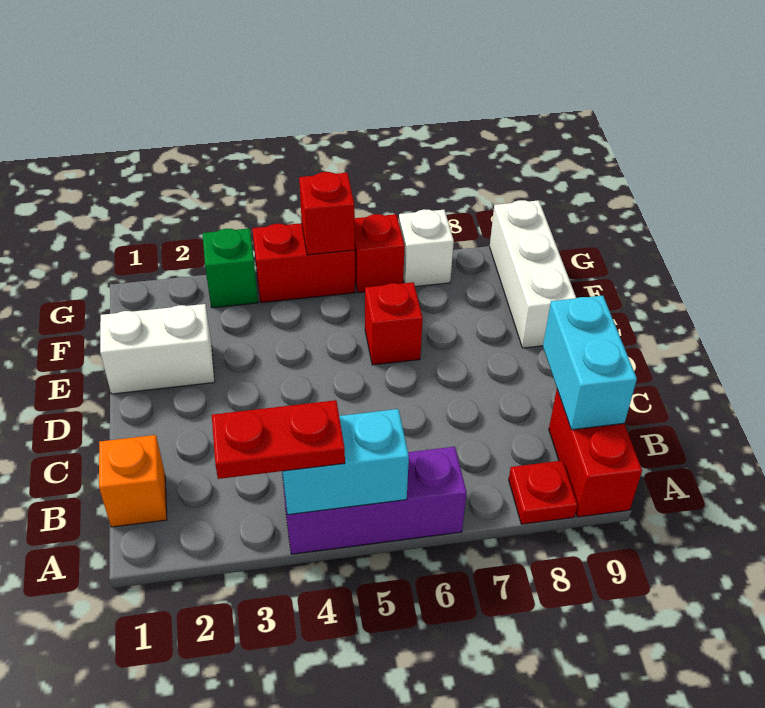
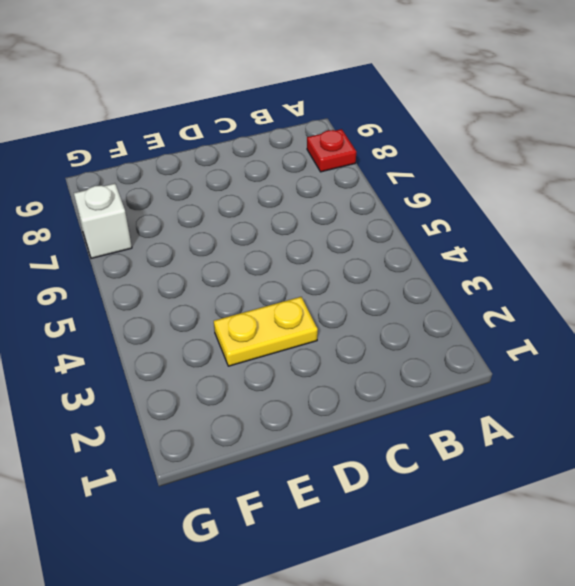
yellow 1x2 plate [214,297,318,366] -> none
none -> purple 1x3 brick [282,447,467,554]
none -> red 1x2 brick [549,390,642,517]
none -> orange 1x1 brick [99,435,167,527]

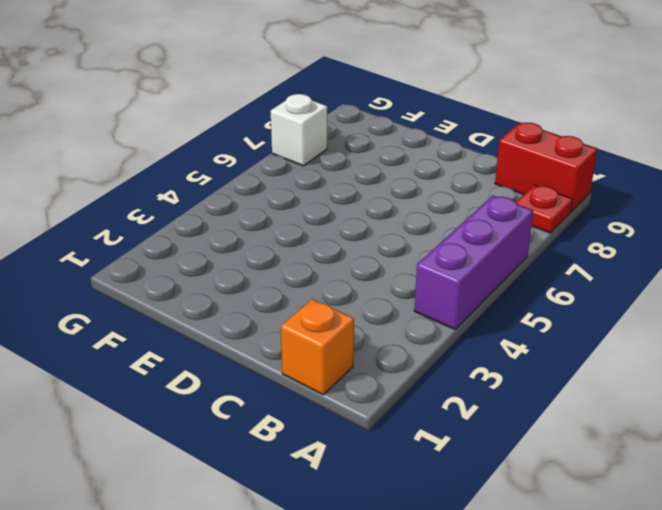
none -> white 1x2 brick [100,304,215,394]
none -> red 1x1 brick [365,282,423,365]
none -> white 1x3 brick [490,200,576,348]

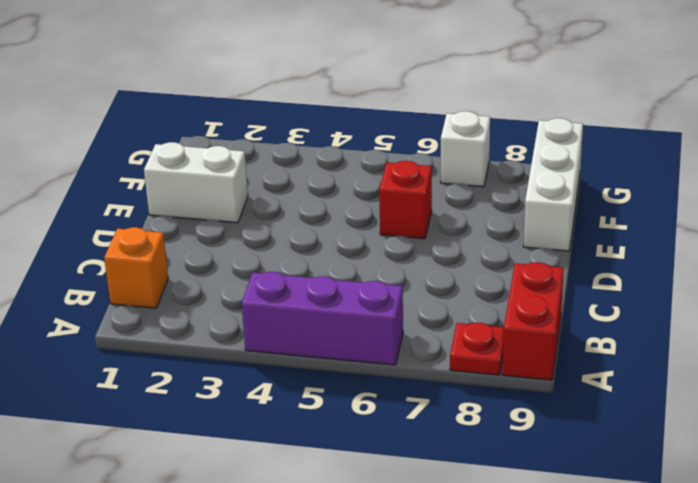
none -> green 1x1 brick [203,228,258,308]
none -> red 1x2 brick [252,223,355,303]
none -> red 1x1 brick [355,214,405,293]

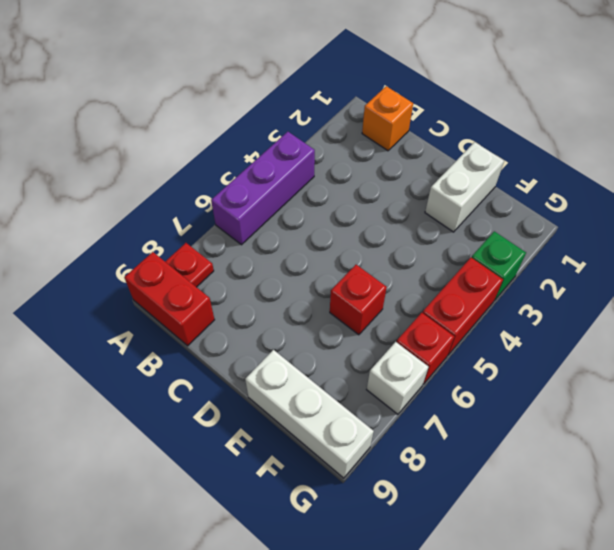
none -> cyan 1x2 brick [282,409,409,515]
none -> cyan 1x2 brick [543,296,637,430]
none -> red 1x1 brick [299,172,355,255]

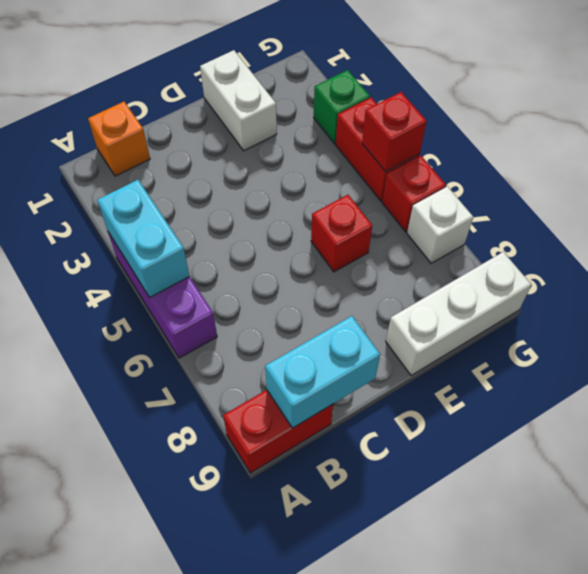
none -> red 1x1 plate [509,460,578,524]
none -> red 1x2 plate [212,400,345,479]

